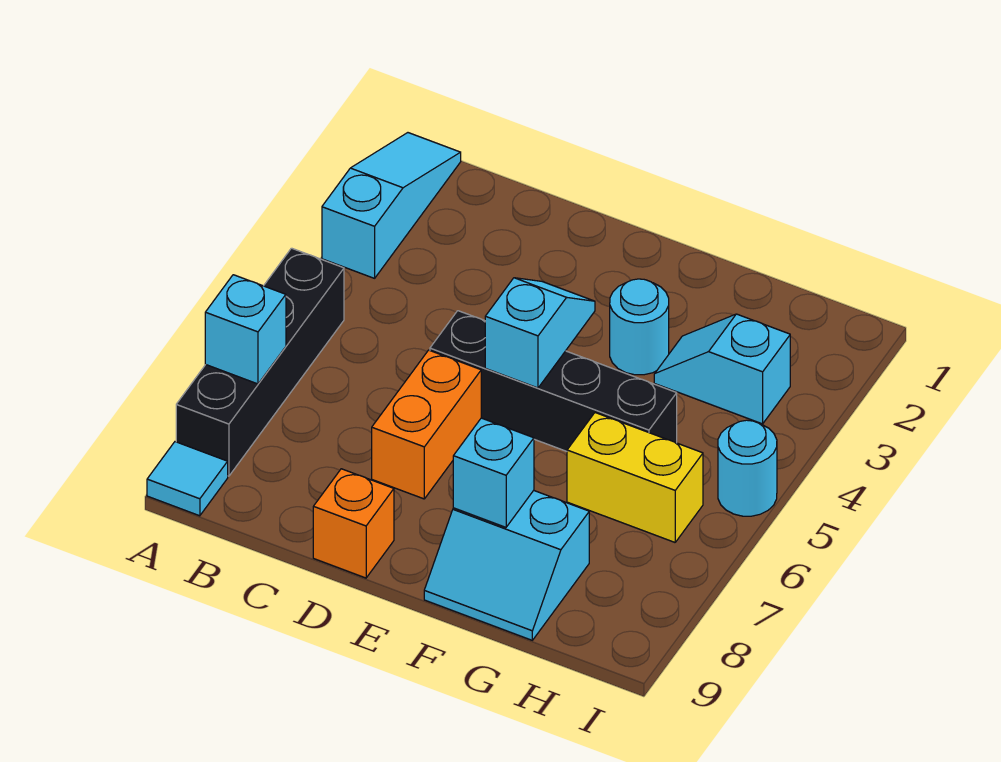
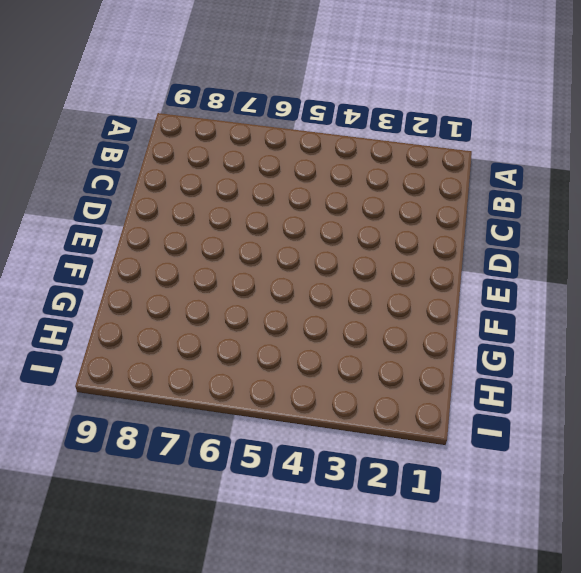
none -> cyan 1x3 slope [322,133,461,278]
none -> black 1x4 brick [176,248,344,476]
none -> cyan 1x1 tile [147,442,228,516]

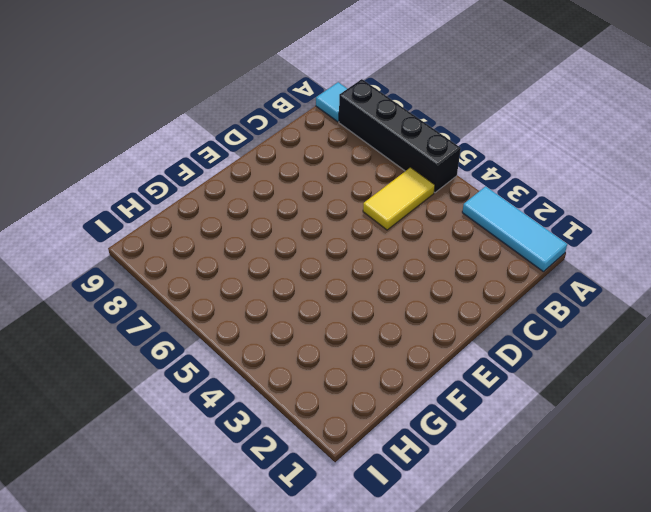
cyan 1x3 tile [462,186,567,272] -> cyan 1x3 slope [322,133,461,278]
yellow 1x2 tile [363,167,435,230] -> none
none -> black 1x4 brick [430,311,677,451]
none -> orange 1x2 brick [372,350,481,499]
none -> orange 1x1 brick [313,469,394,578]

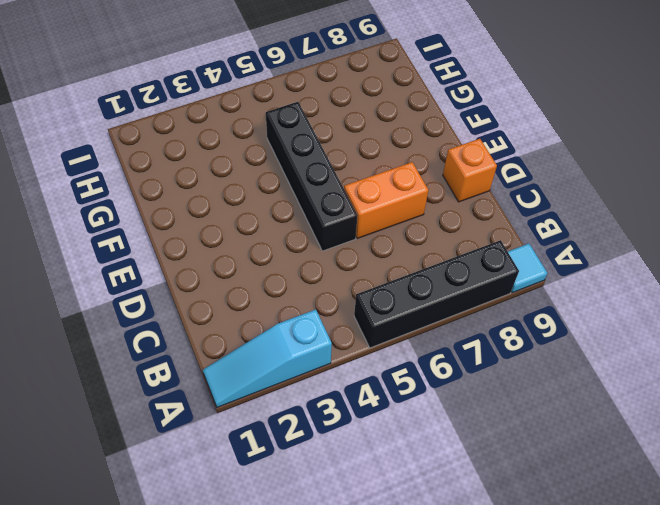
none -> cyan 1x1 round brick [610,279,669,375]
none -> cyan 2x2 slope [424,490,589,640]
none -> cyan 1x2 slope [654,314,790,424]

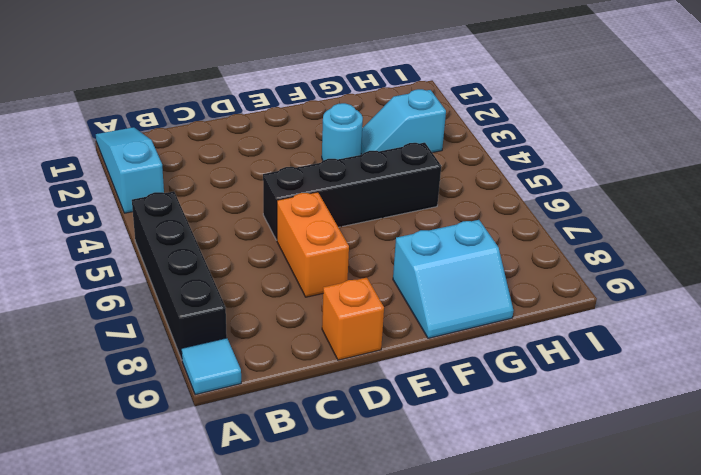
none -> yellow 1x2 brick [567,413,703,542]
none -> cyan 1x1 round brick [718,420,777,516]
none -> cyan 1x1 brick [205,275,286,384]

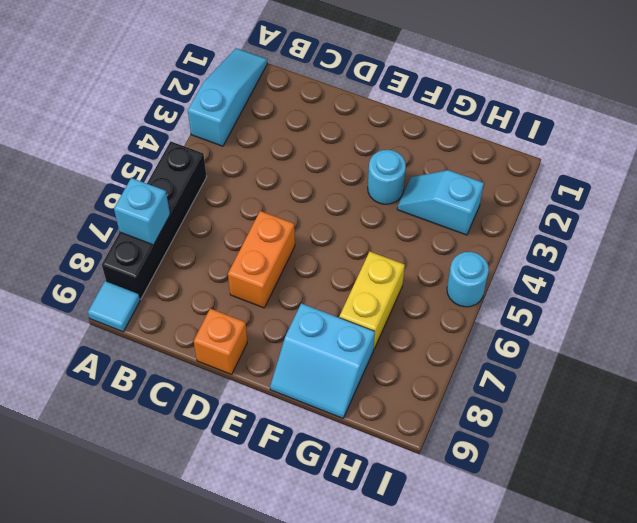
yellow 1x2 brick [339,252,405,350] -> yellow 1x2 brick turned to [567,413,703,542]
none -> black 1x4 brick [430,311,677,451]
none -> cyan 1x2 slope [485,278,595,388]
none -> cyan 1x1 brick [453,418,534,527]

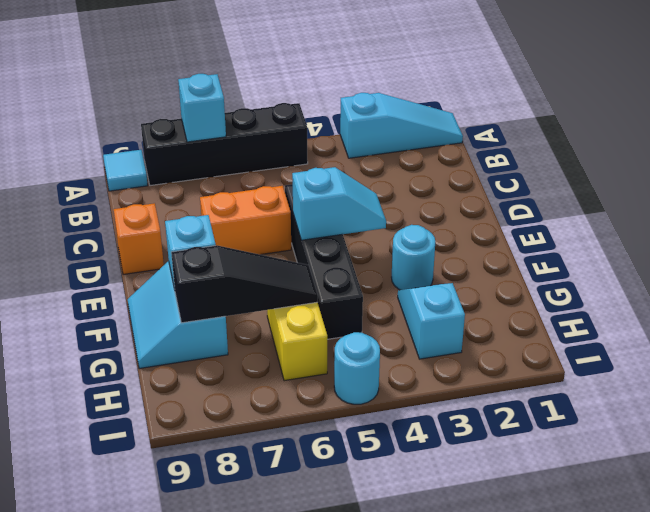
black 1x3 slope [171,245,318,323] -> none

